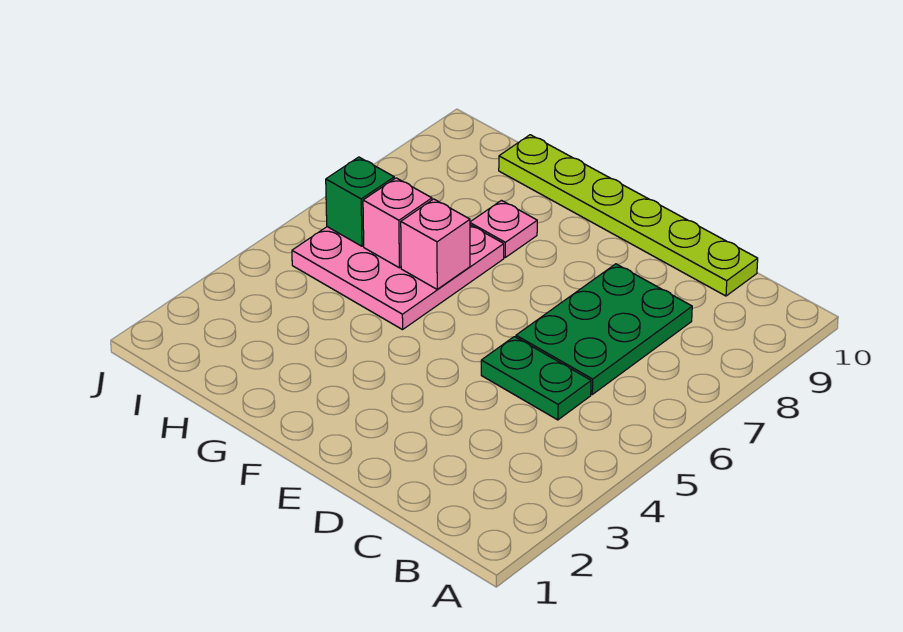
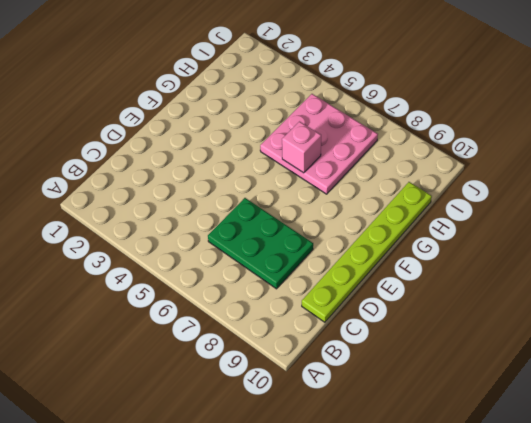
none -> green 1x2 plate [481,337,591,420]
none -> pink 1x1 plate [470,200,537,257]

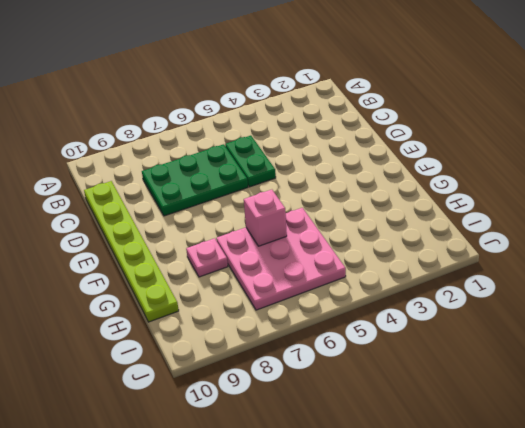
none -> pink 1x1 brick [363,178,432,268]
none -> green 1x1 brick [326,157,394,246]

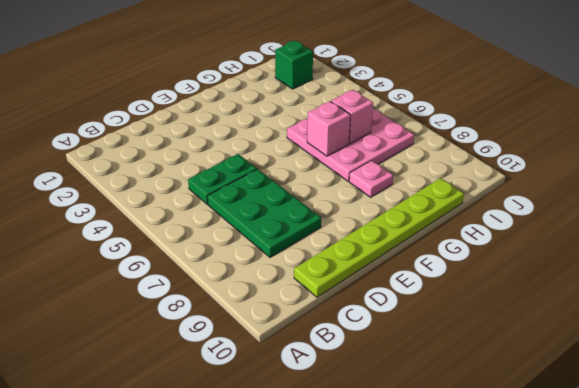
green 1x1 brick [275,41,313,89] -> green 1x1 brick moved to [326,157,394,246]

